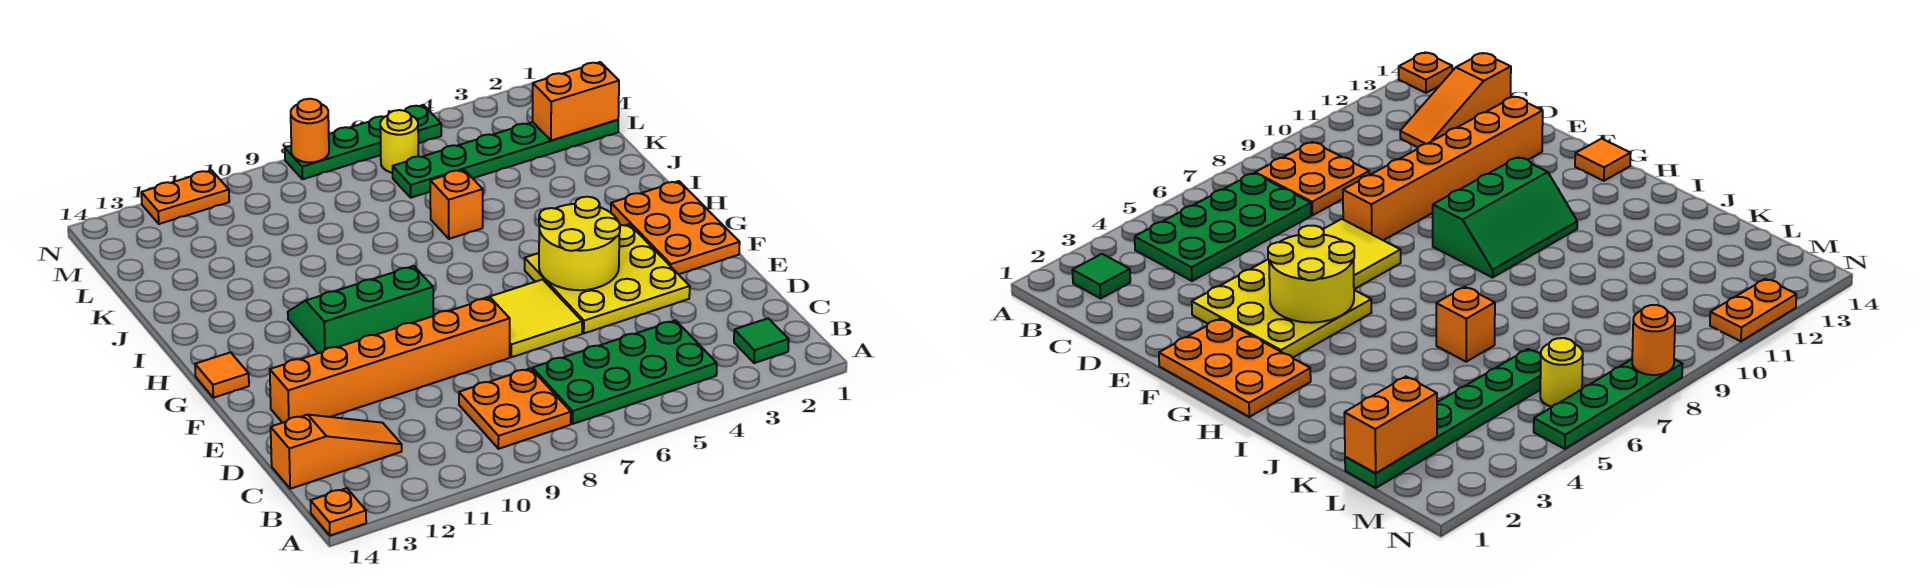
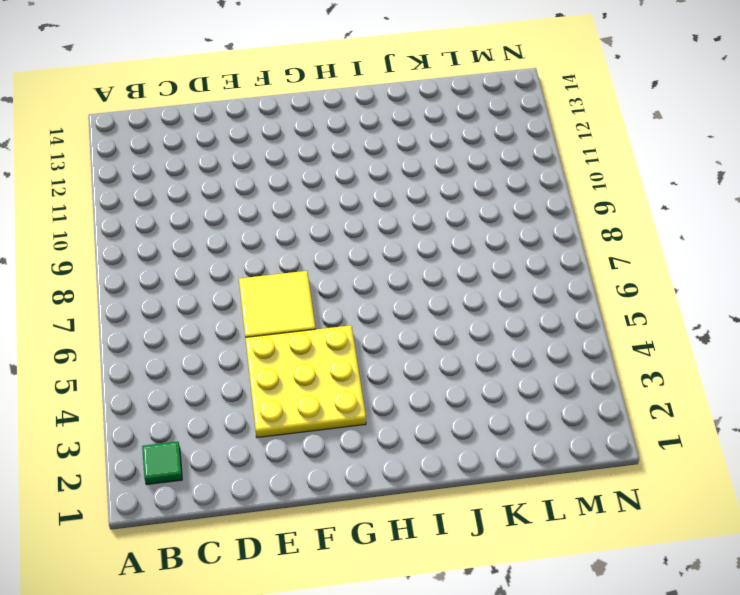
none -> orange 1x1 plate [311,488,366,536]
none -> green 2x4 plate [533,320,717,424]
none -> orange 2x2 plate [459,368,571,449]

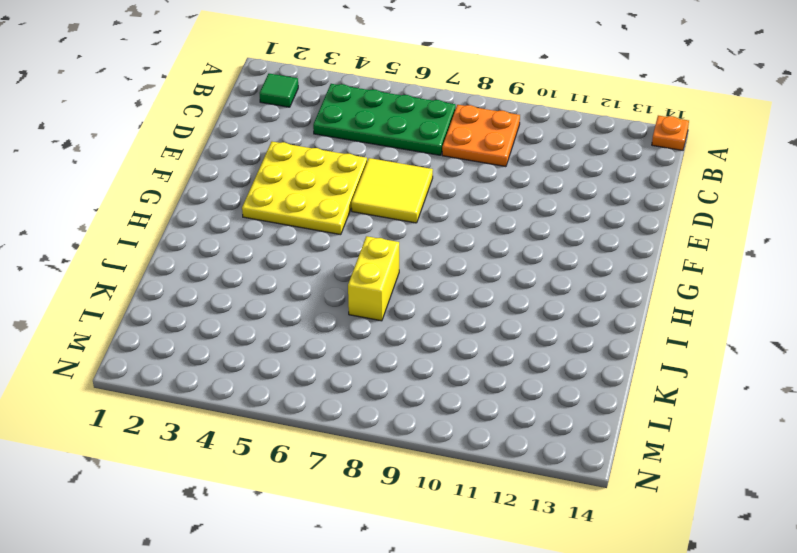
yellow 1x2 brick [348,236,399,321] -> none
none -> orange 1x3 slope [271,415,402,489]
none -> orange 1x6 brick [270,298,510,423]
none -> orange 2x3 plate [611,181,740,274]

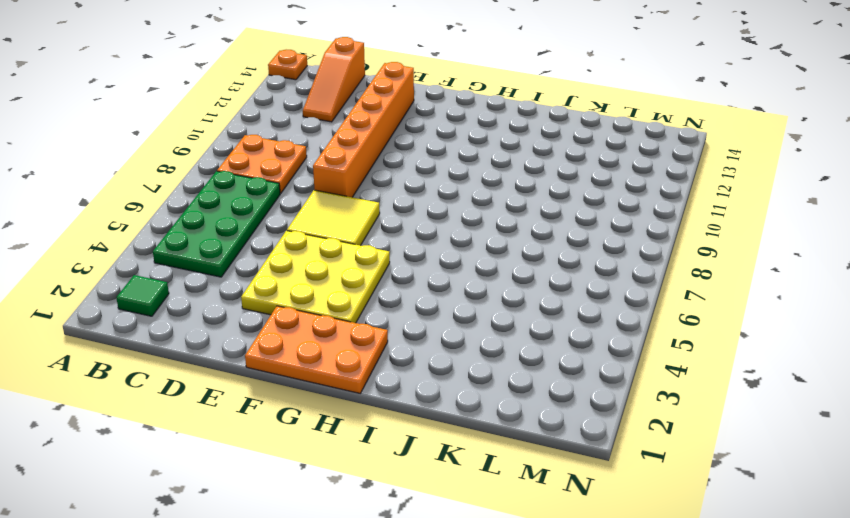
none -> green 2x3 slope [288,266,433,353]
none -> orange 1x1 tile [195,352,249,398]
none -> orange 1x1 brick [430,170,483,239]

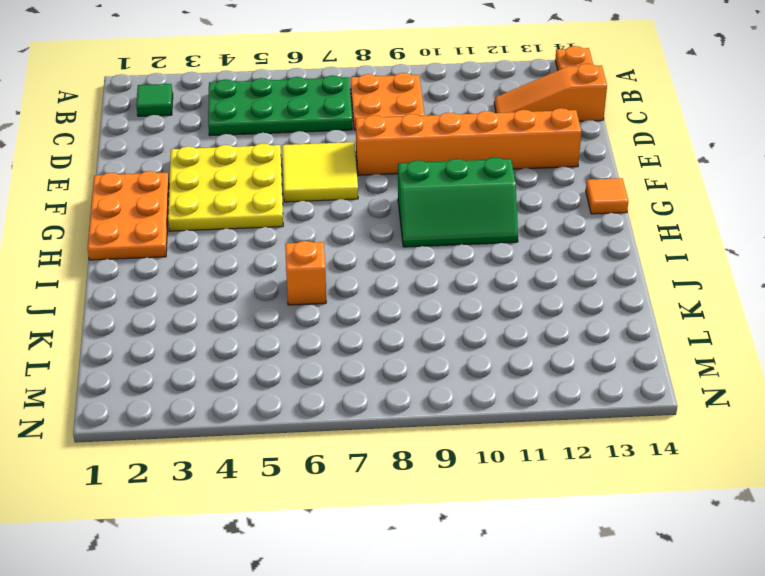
none -> green 1x6 plate [393,120,618,198]
none -> yellow 1x1 round brick [380,110,418,173]
none -> green 1x4 plate [285,105,441,179]

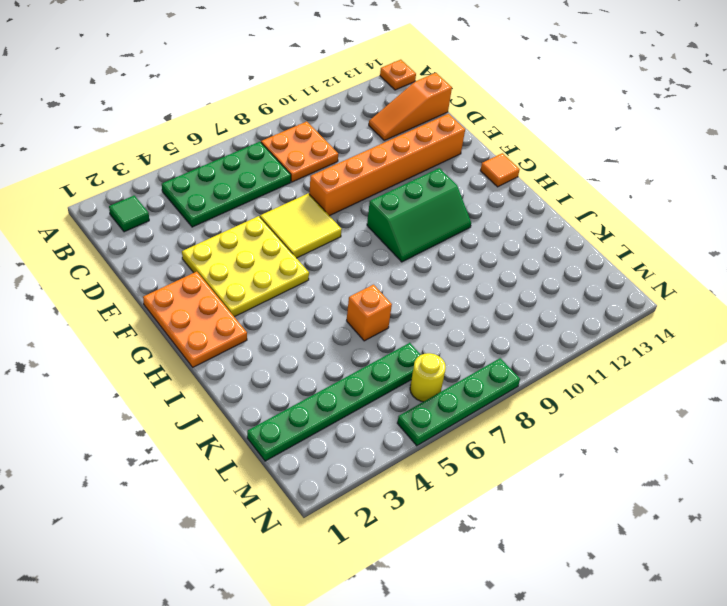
none -> orange 1x2 plate [141,170,229,224]
none -> yellow 2x2 round brick [539,197,620,290]
none -> orange 1x2 brick [533,62,619,140]

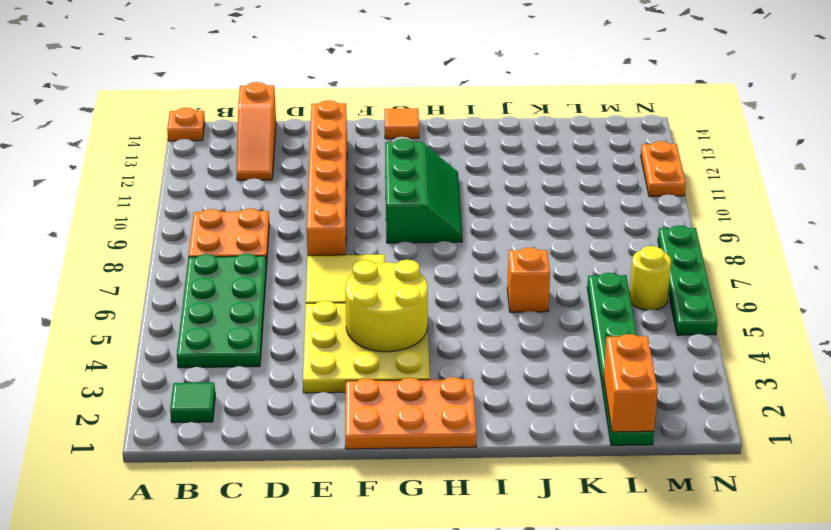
none -> orange 1x1 round brick [291,99,329,162]

